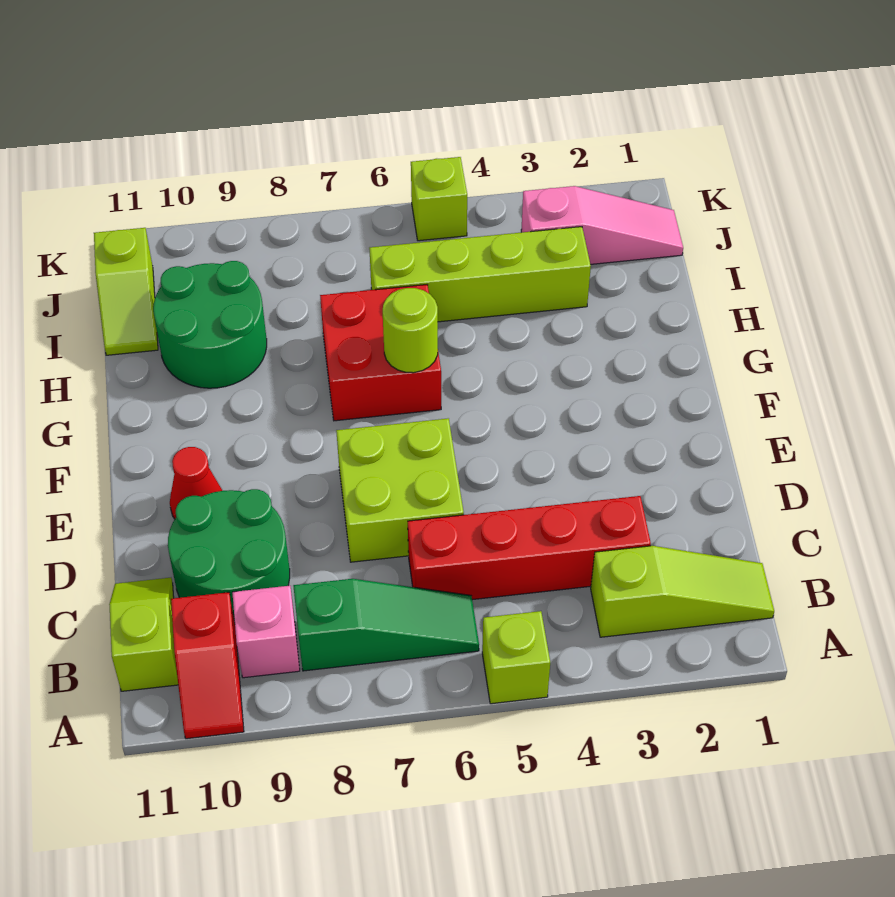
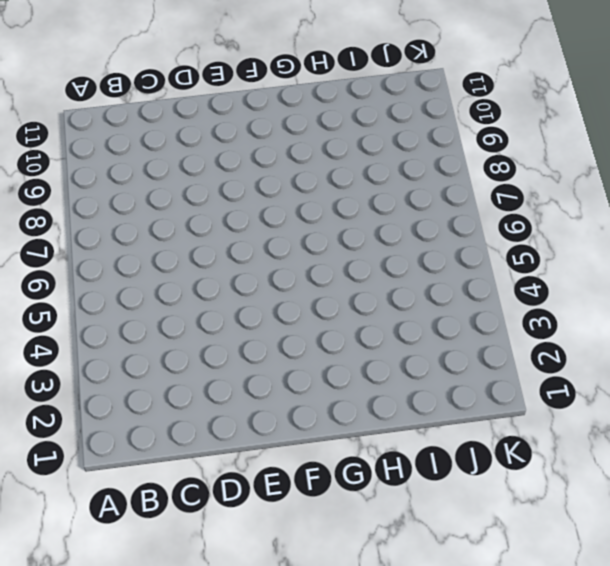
none -> lime 1x1 brick [482,611,550,704]
none -> red 1x2 slope [171,592,244,739]
none -> lime 1x3 slope [591,546,774,637]

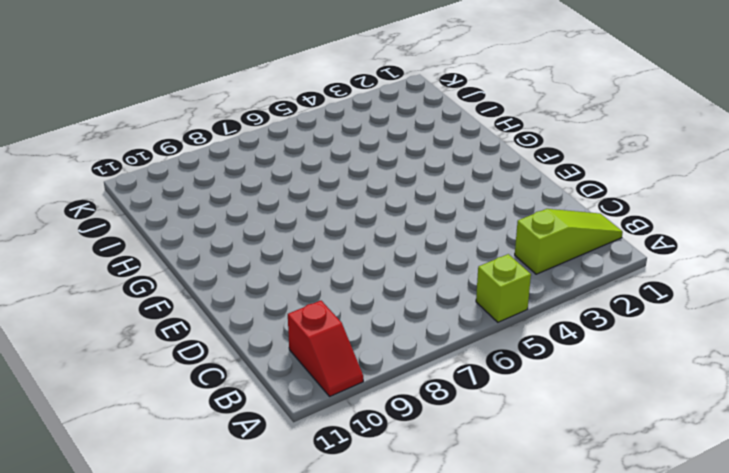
none -> green 1x3 slope [293,579,479,671]
none -> pink 1x1 brick [232,586,300,678]
none -> lime 1x2 slope [109,578,178,691]

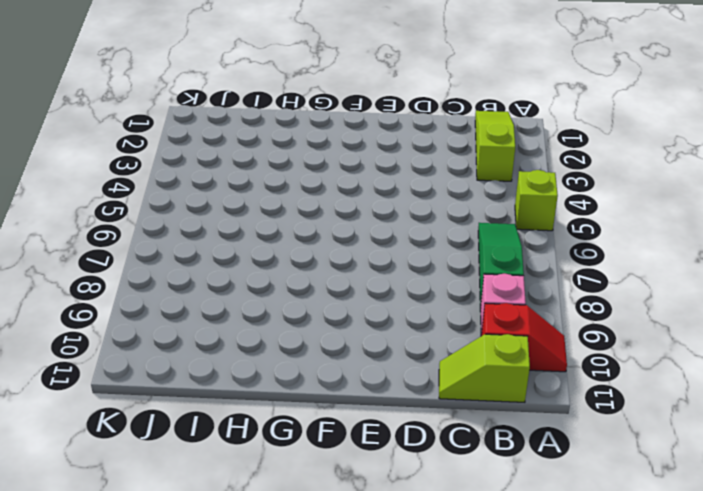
none -> red 1x4 brick [408,496,651,600]
none -> green 2x2 round brick [168,489,290,622]
none -> lime 2x2 brick [336,418,464,562]

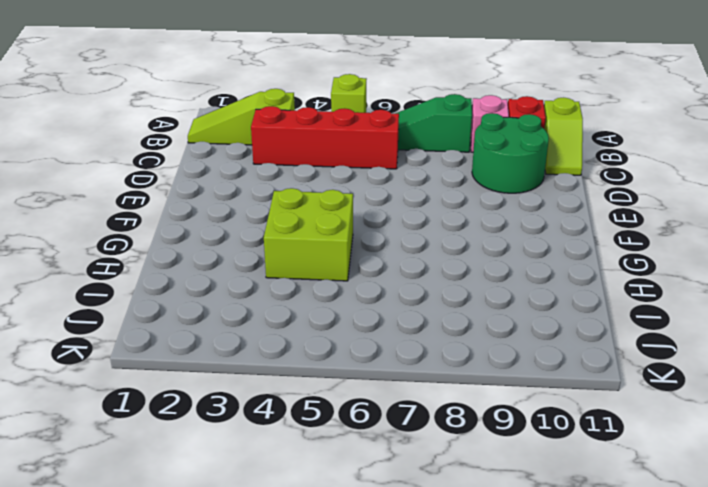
lime 2x2 brick [264,188,353,281] -> lime 2x2 brick moved to [336,418,464,562]
none -> red 1x1 cone [170,447,222,519]
none -> red 2x2 brick [320,285,441,421]
none -> green 2x2 round brick [153,261,267,388]

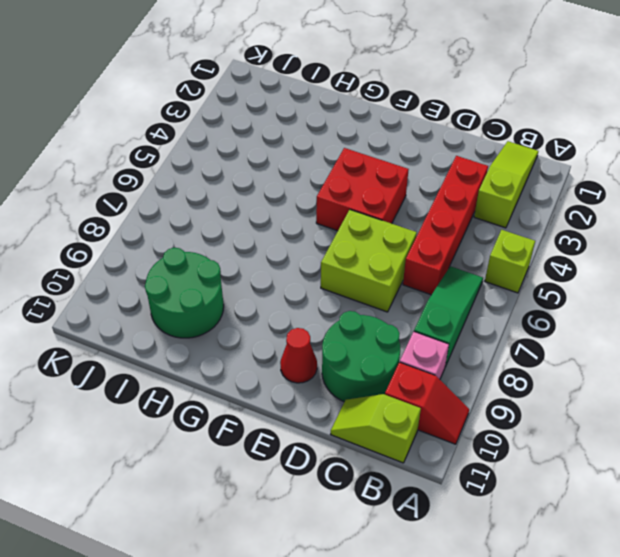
red 2x2 brick [316,148,409,231] -> red 2x2 brick moved to [320,285,441,421]
none -> lime 1x4 brick [369,227,591,322]
none -> lime 1x2 slope [94,228,158,355]
none -> pink 1x3 slope [521,186,683,264]

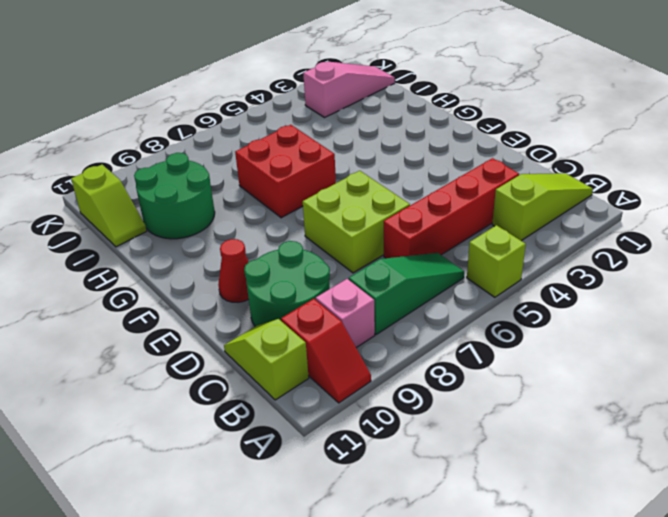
none -> lime 1x4 brick [369,227,591,322]
none -> lime 1x1 brick [411,157,467,241]
none -> lime 1x1 round brick [383,288,438,373]

